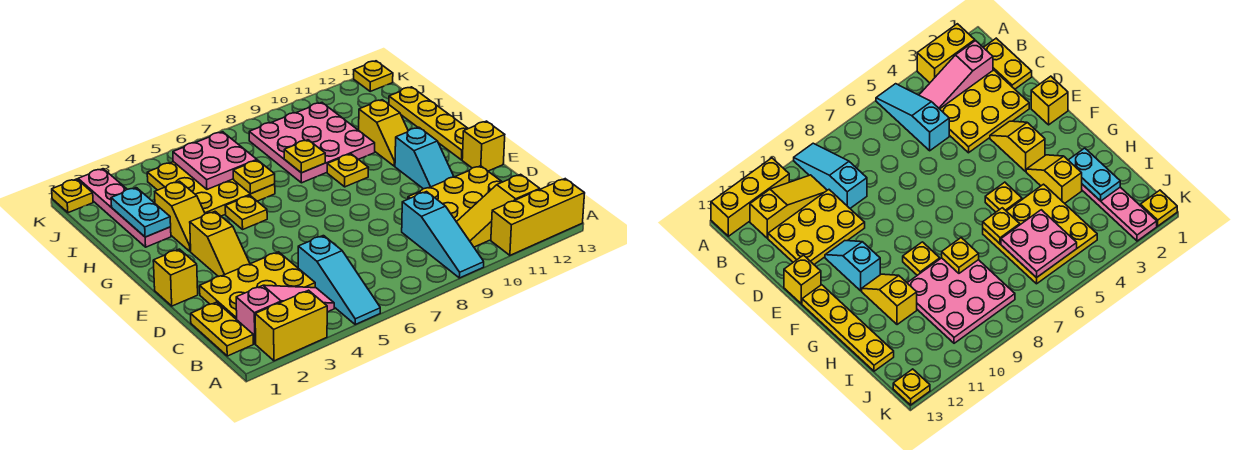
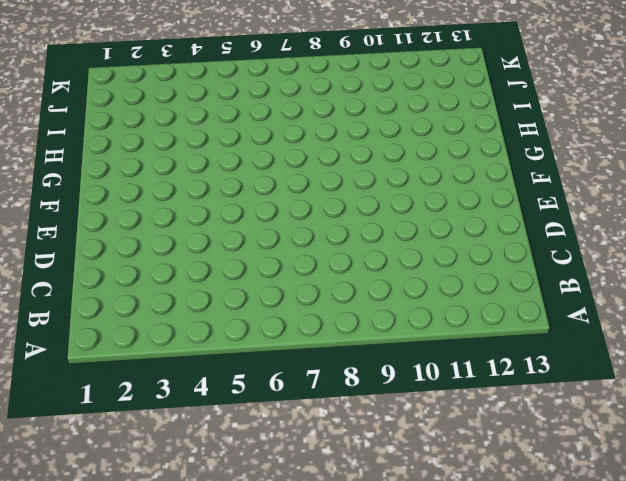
none -> yellow 1x2 brick [255,290,327,361]
none -> cyan 1x3 slope [298,236,380,324]
none -> cyan 1x3 slope [402,192,484,278]

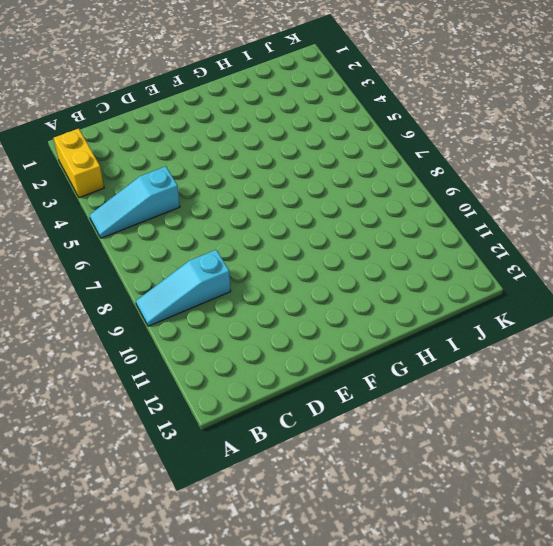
none -> yellow 1x3 brick [491,179,585,255]
none -> yellow 1x2 plate [191,302,253,356]
none -> pink 1x3 slope [236,285,334,344]

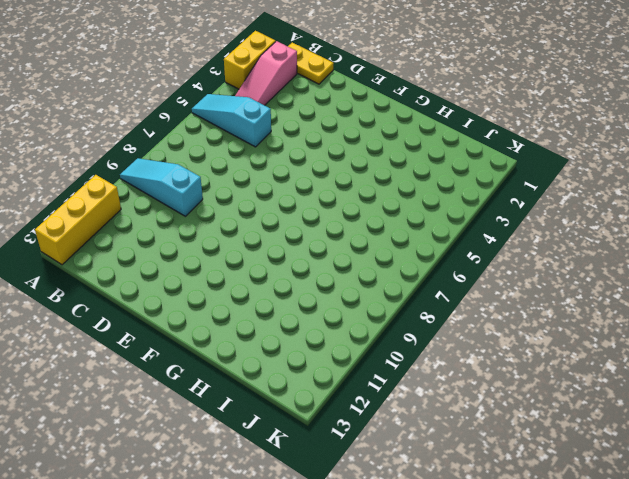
none -> yellow 1x3 slope [457,174,540,247]
none -> yellow 2x3 plate [200,252,315,320]
none -> yellow 2x3 plate [408,166,502,222]

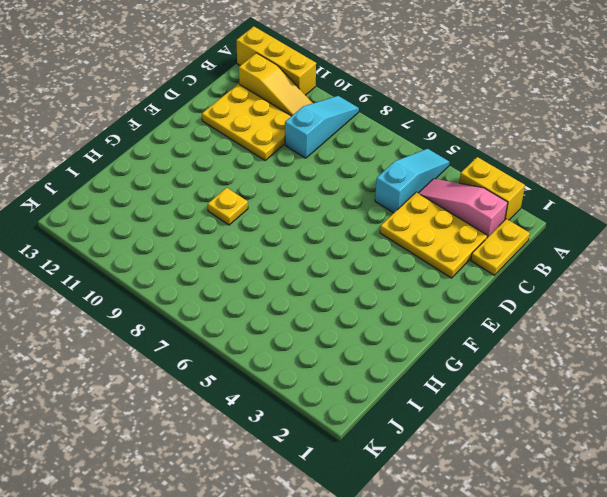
none -> yellow 1x1 brick [153,249,198,306]
none -> yellow 1x2 slope [190,212,250,277]
none -> cyan 1x2 slope [395,127,454,189]

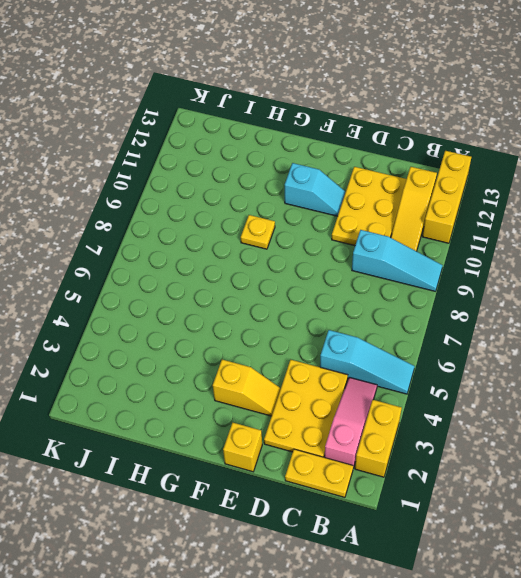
none -> yellow 1x1 brick [462,121,505,171]
none -> yellow 1x4 plate [389,87,468,160]
none -> yellow 1x2 slope [155,181,205,252]

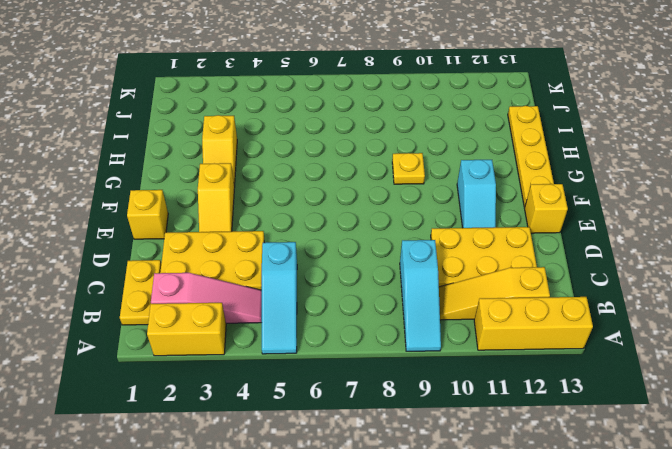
none -> yellow 1x1 plate [225,196,267,229]
none -> yellow 1x2 slope [359,100,408,166]
none -> pink 1x4 plate [78,169,171,247]

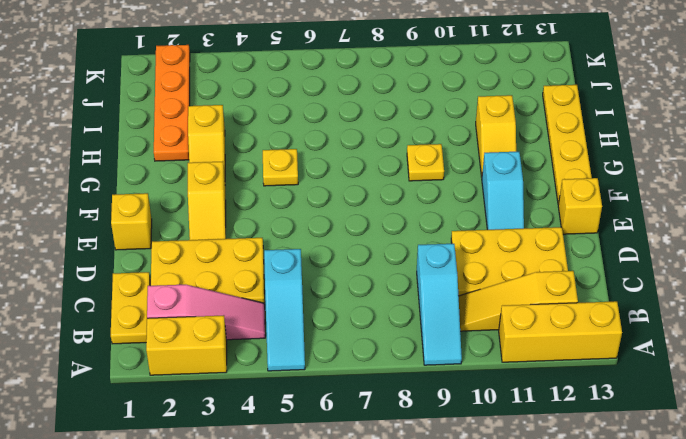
orange 1x4 plate [154,45,190,161] -> pink 1x4 plate [78,169,171,247]
none -> yellow 3x3 plate [147,162,275,216]
none -> pink 3x3 plate [249,103,375,183]
none -> yellow 1x1 plate [52,179,93,213]

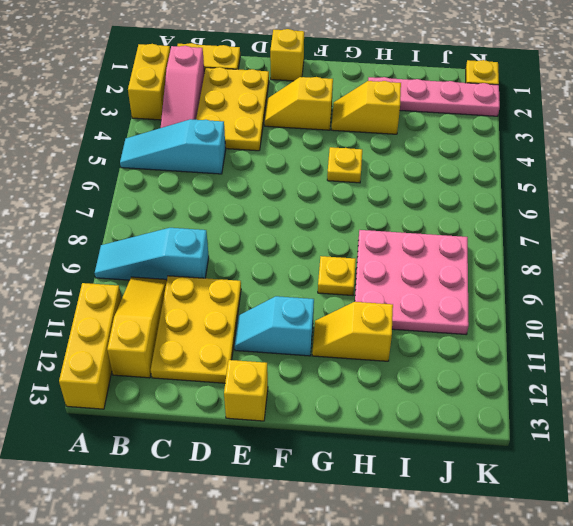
none -> yellow 1x4 plate [389,87,468,160]
none -> yellow 3x3 plate [147,162,275,216]
none -> yellow 1x1 plate [354,61,393,91]

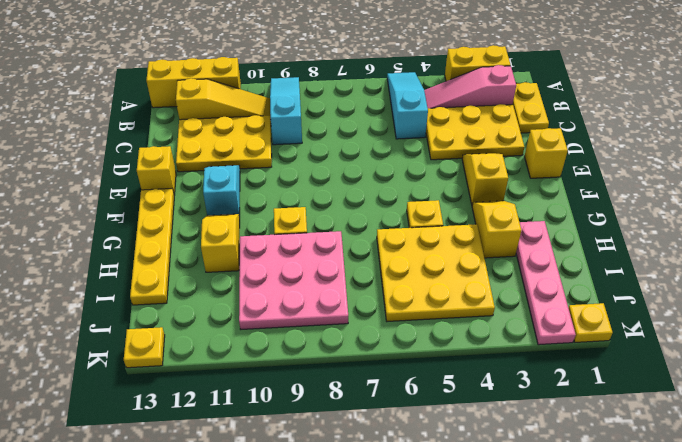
none -> cyan 1x2 plate [111,188,171,237]
none -> yellow 1x1 plate [233,160,275,194]
none -> yellow 1x1 plate [284,140,325,173]

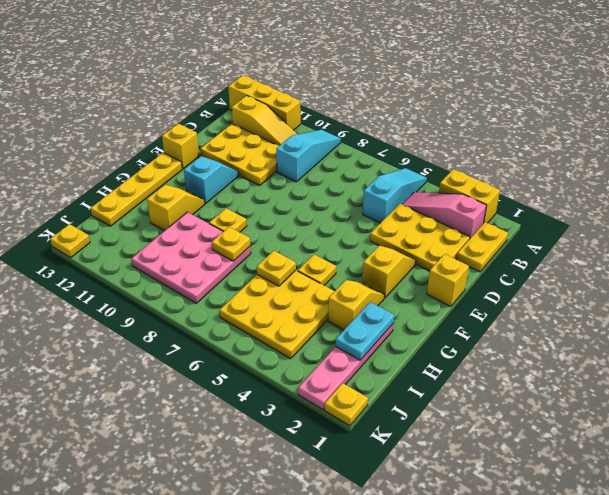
none -> pink 2x2 plate [173,132,257,189]

